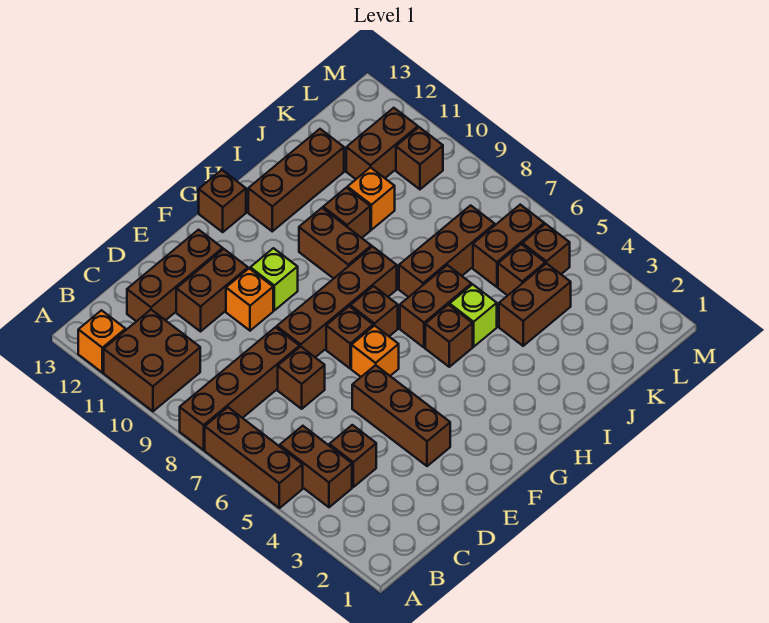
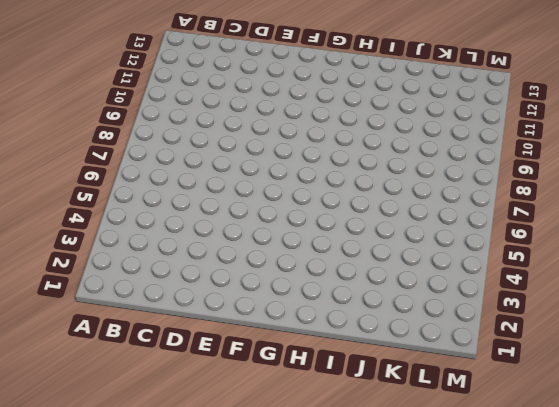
none -> brown 1x3 brick [205,407,303,508]
none -> brown 1x4 brick [180,327,300,450]
none -> brown 2x2 brick [104,310,200,411]
none -> orange 1x1 brick [78,310,126,373]

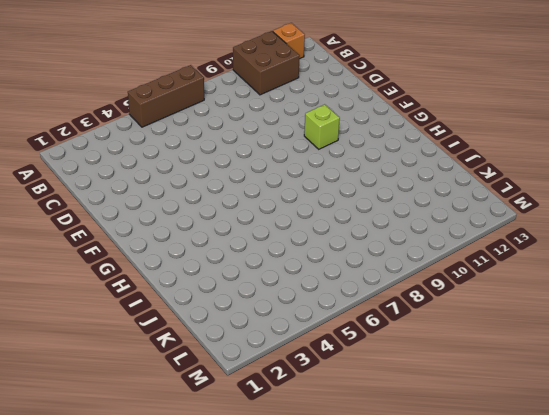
none -> brown 1x4 brick [180,327,300,450]
none -> brown 1x2 brick [280,426,352,507]
none -> brown 1x1 brick [329,425,376,487]
none -> brown 1x3 brick [127,230,223,321]

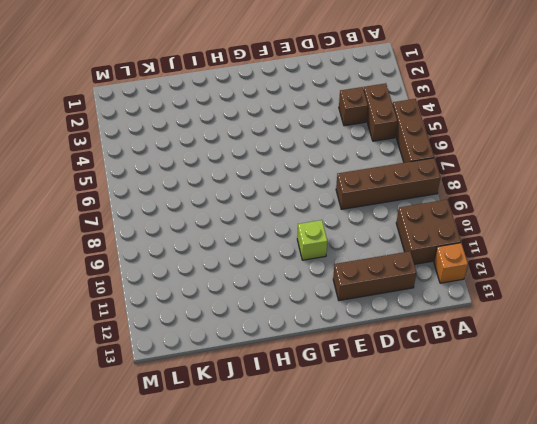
none -> brown 1x1 brick [278,347,325,409]
none -> brown 1x2 brick [176,249,248,331]
none -> brown 1x3 brick [352,365,450,466]
none -> brown 1x4 brick [277,247,397,357]

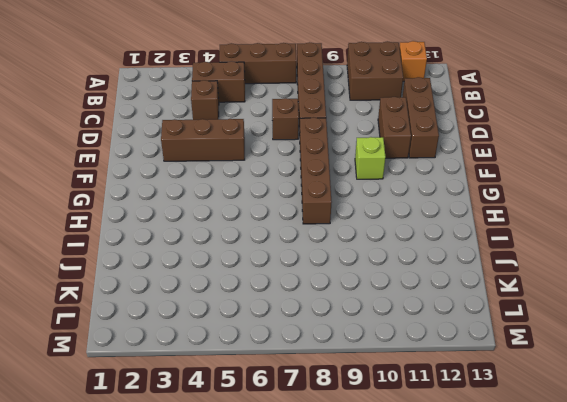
none -> orange 1x1 brick [226,268,273,331]
none -> orange 1x1 brick [351,326,399,377]
none -> brown 1x1 brick [326,306,373,368]
none -> brown 1x1 brick [350,286,398,336]

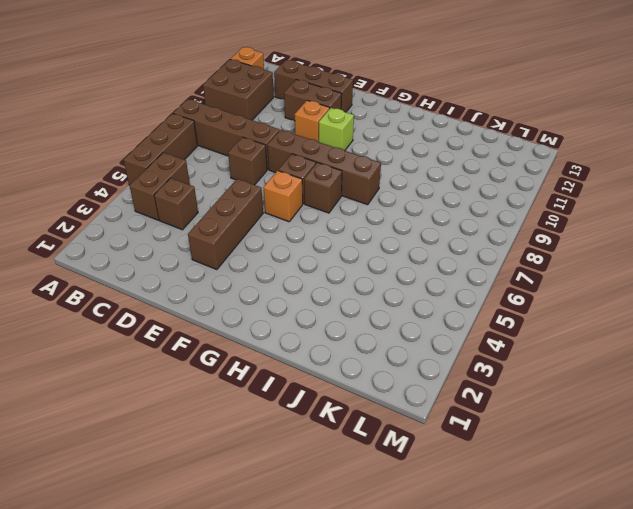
none -> brown 1x1 brick [199,170,246,232]
none -> brown 1x1 brick [425,305,473,367]
none -> brown 1x2 brick [400,265,471,348]
none -> brown 1x2 brick [299,208,371,279]

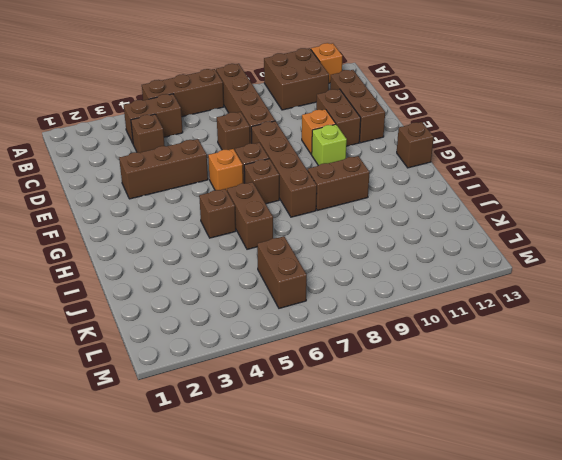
none -> brown 1x3 brick [248,129,344,231]
none -> lime 1x1 brick [450,284,497,347]
none -> brown 1x3 brick [399,205,495,297]
none -> brown 1x1 brick [323,188,370,238]

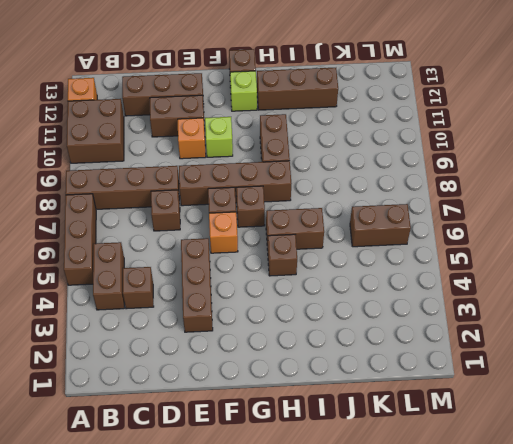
lime 1x1 brick [230,71,257,111] -> lime 1x1 brick moved to [450,284,497,347]
none -> brown 1x3 brick [399,205,495,297]
none -> brown 1x1 brick [323,188,370,238]
none -> brown 1x2 brick [499,263,571,346]
none -> orange 1x1 brick [347,167,395,230]

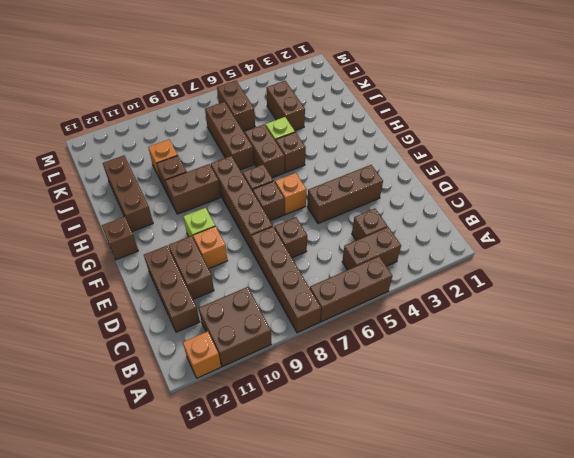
none -> brown 1x1 brick [498,244,545,295]
none -> brown 1x2 brick [346,108,418,179]
none -> brown 1x1 brick [522,224,570,274]
none -> brown 1x1 brick [396,127,443,189]

